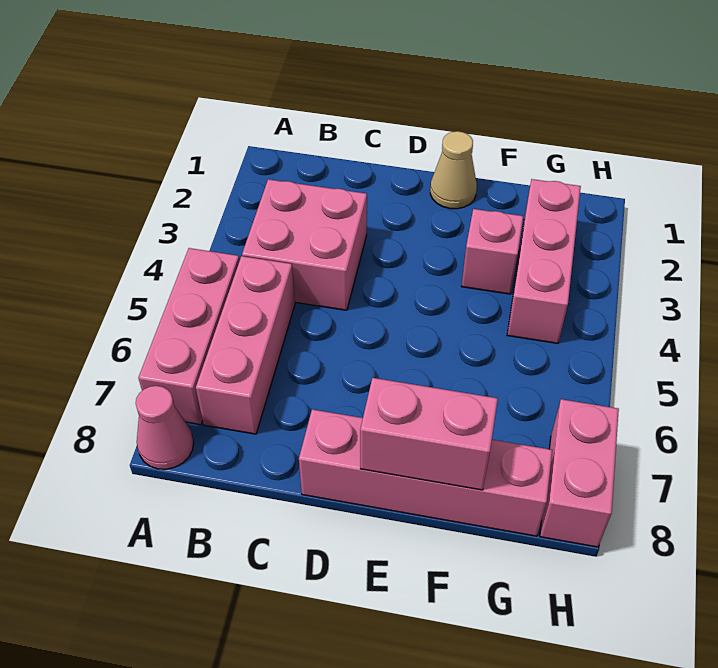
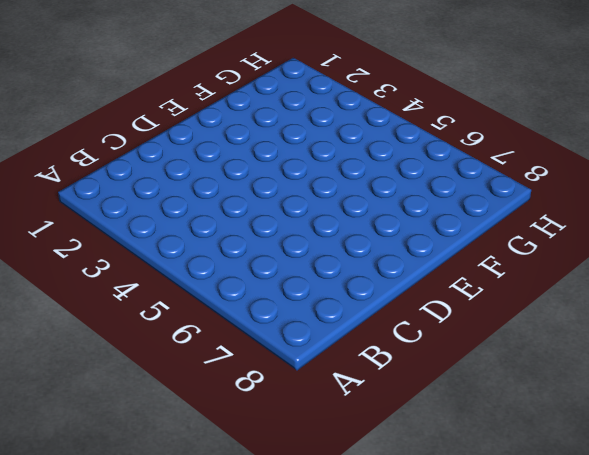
none -> pink 1x3 brick [139,248,239,425]
none -> pink 1x1 cone [136,386,194,469]

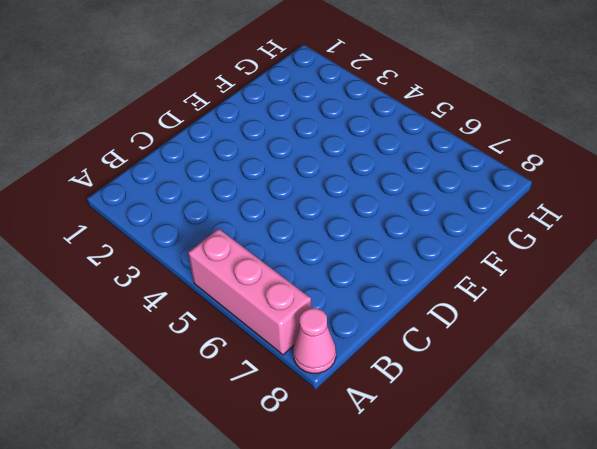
none -> pink 2x2 brick [242,179,367,310]
none -> pink 1x3 brick [196,256,295,434]

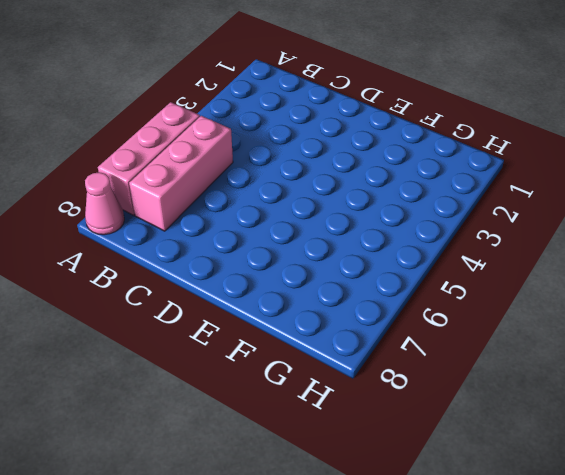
none -> pink 2x2 brick [242,179,367,310]
none -> pink 1x4 brick [299,409,552,536]

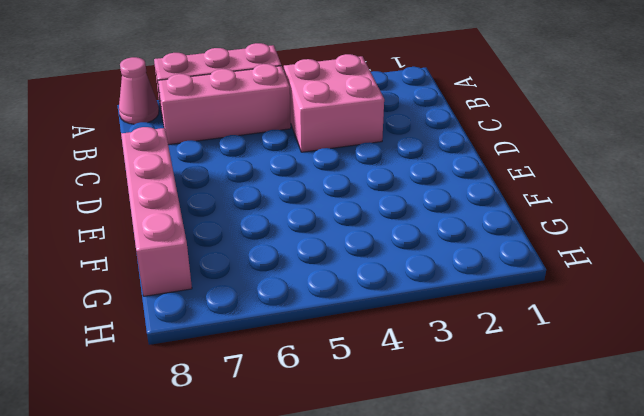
none -> tan 1x1 cone [430,131,477,209]
none -> pink 1x1 brick [462,209,523,294]

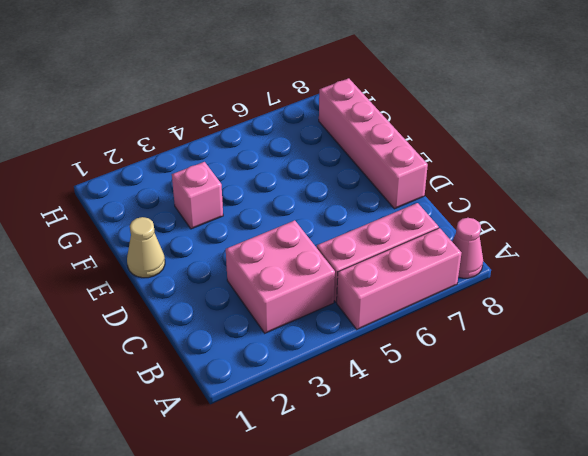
none -> pink 1x3 brick [507,179,581,343]
none -> pink 1x2 brick [540,399,619,547]

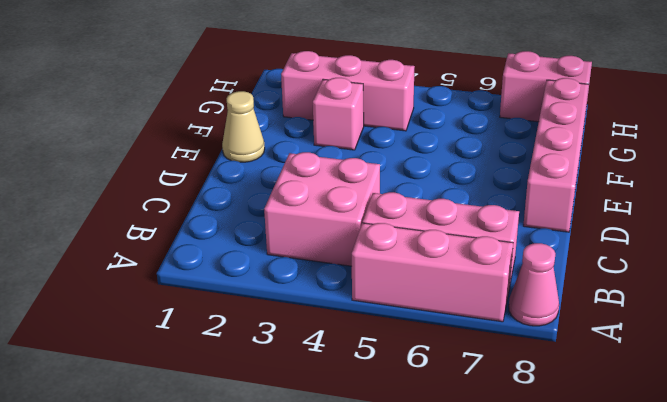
none -> pink 1x2 brick [360,378,498,490]

